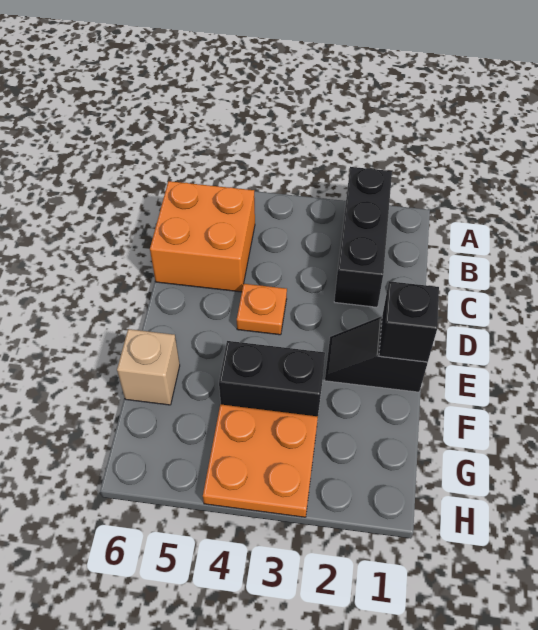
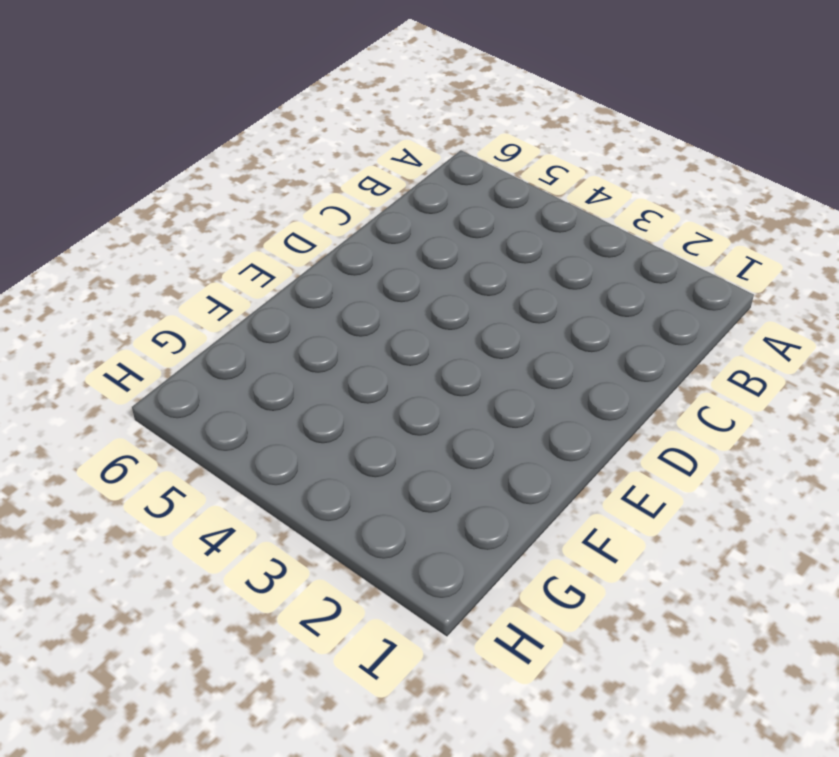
none -> black 1x3 brick [334,167,392,307]
none -> orange 2x2 brick [150,181,255,292]

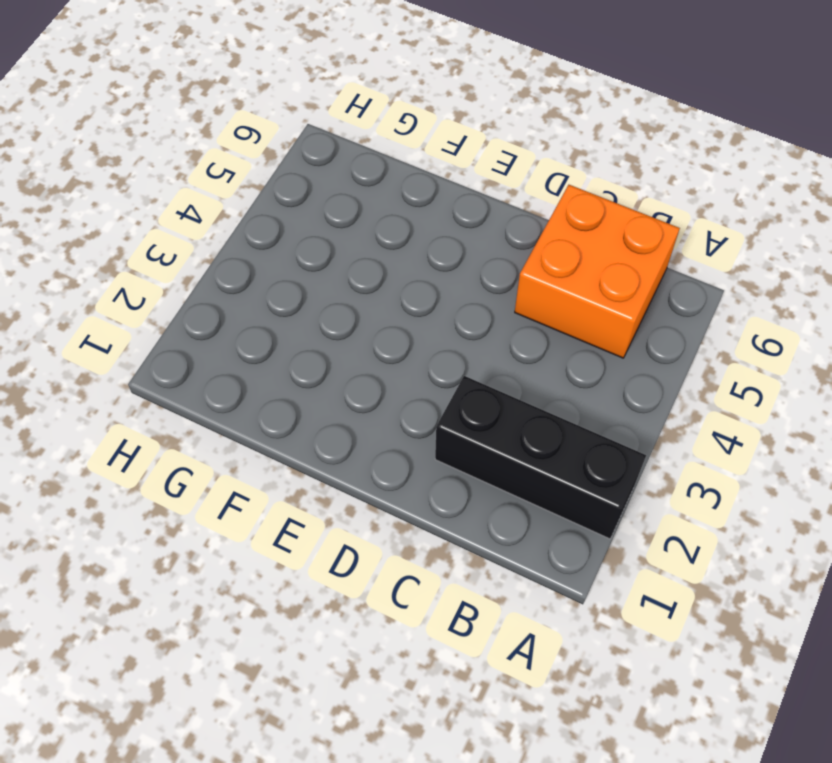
none -> orange 1x1 plate [237,284,287,335]
none -> black 1x2 slope [325,317,428,392]

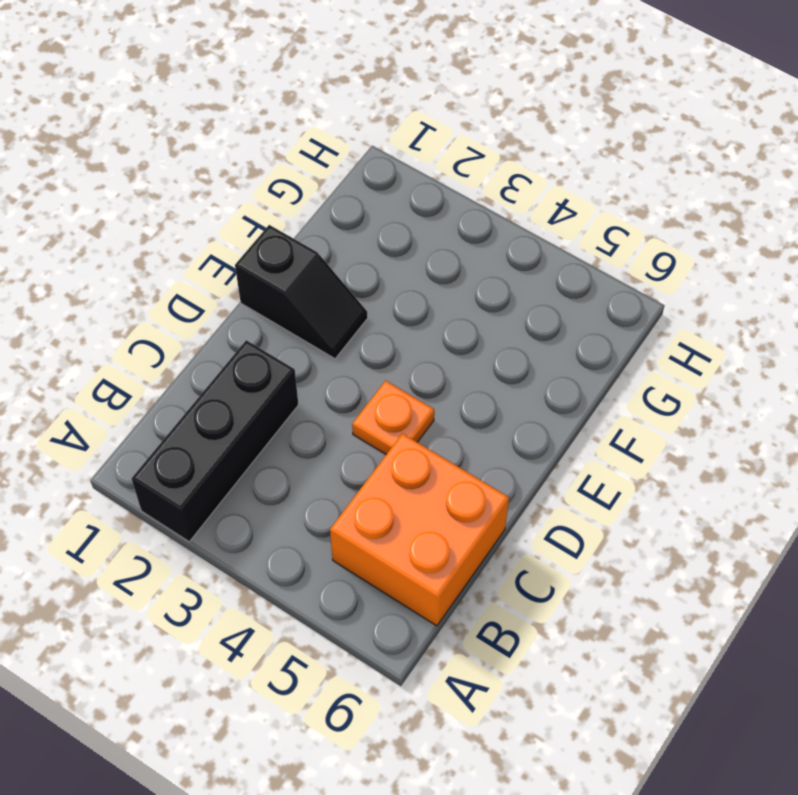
none -> black 1x2 brick [219,341,325,416]
none -> tan 1x1 brick [117,329,180,405]

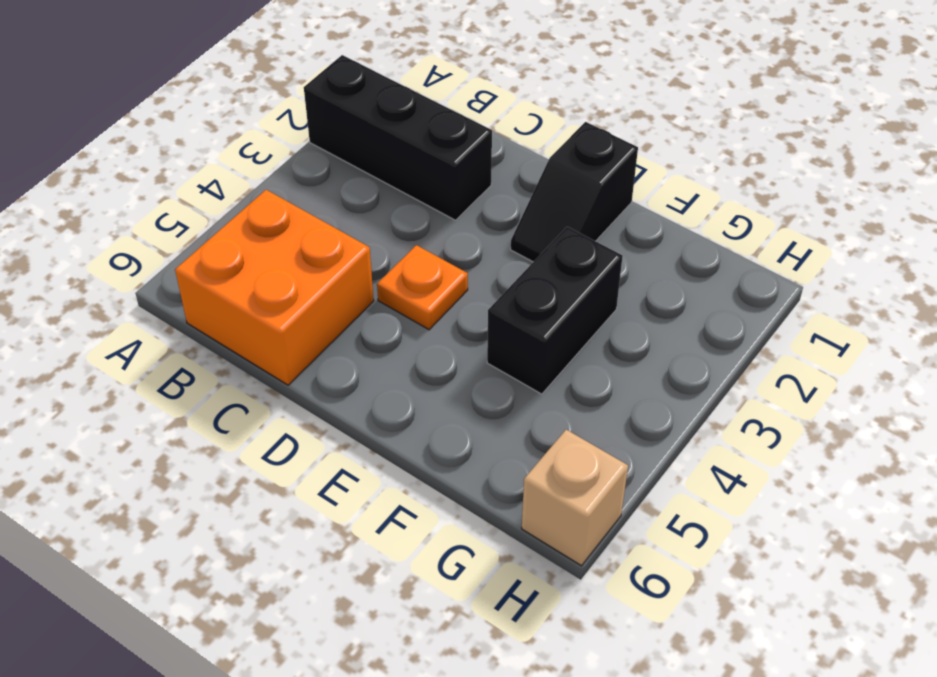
tan 1x1 brick [522,430,628,566] -> tan 1x1 brick moved to [117,329,180,405]
none -> orange 2x2 plate [203,404,318,517]
none -> black 1x1 brick [379,281,439,362]

